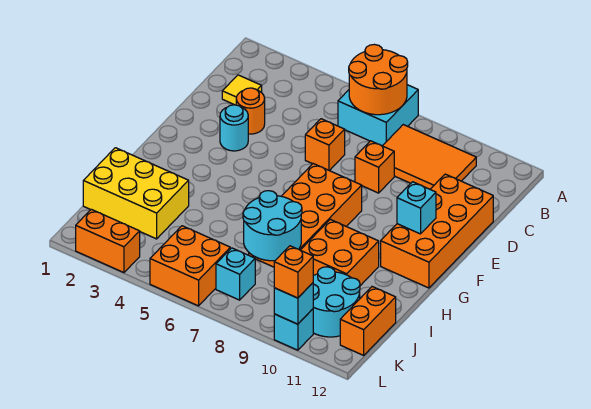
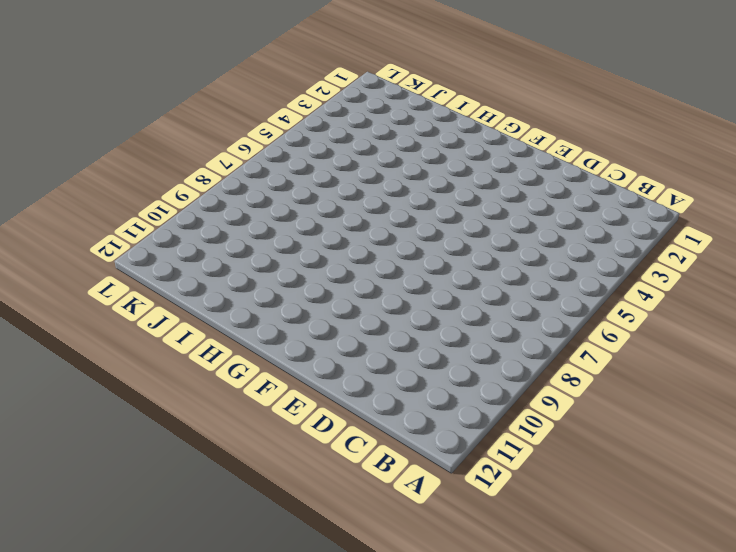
none -> cyan 2x2 brick [338,85,418,146]
none -> orange 2x3 tile [383,125,476,189]
none -> yellow 1x1 tile [222,75,262,105]

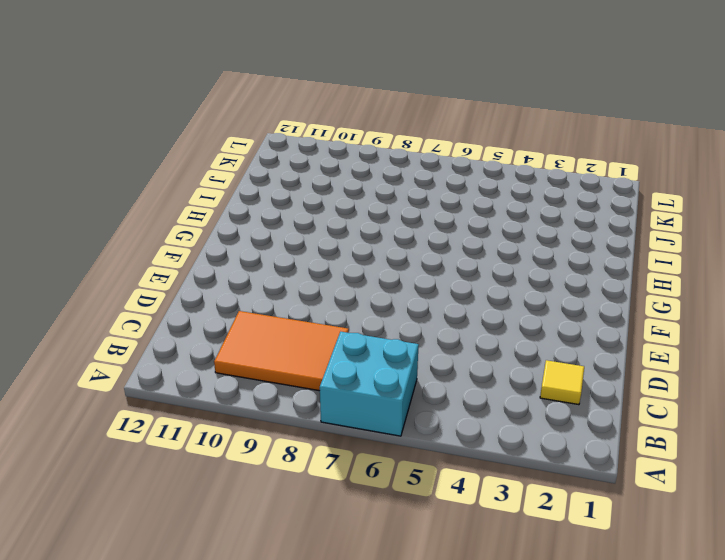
none -> orange 1x1 round brick [236,88,265,134]
none -> orange 1x1 brick [305,119,345,171]
none -> orange 1x1 brick [355,141,394,193]

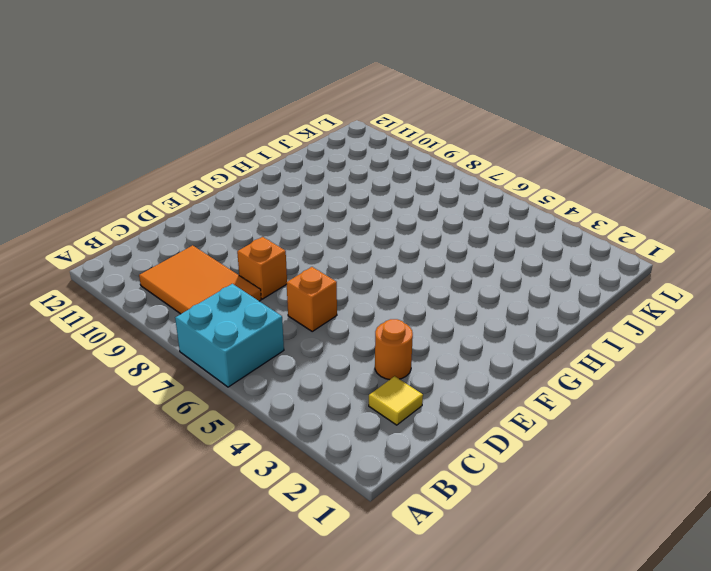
none -> orange 2x4 brick [381,174,493,288]
none -> cyan 1x1 round brick [220,105,248,151]
none -> orange 2x4 brick [249,164,362,267]

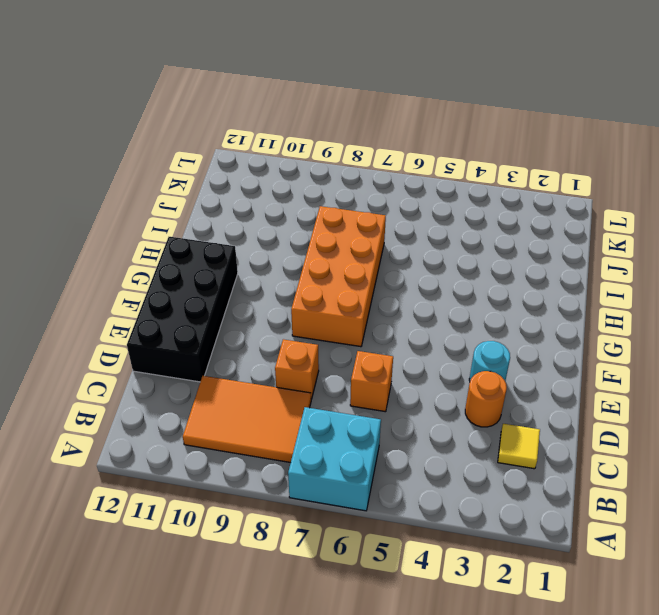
black 2x4 brick [127,237,238,382] -> orange 2x4 brick [381,174,493,288]
none -> orange 2x2 brick [300,219,379,286]
none -> yellow 2x3 brick [83,148,189,239]
none -> cyan 2x2 round brick [313,267,360,337]

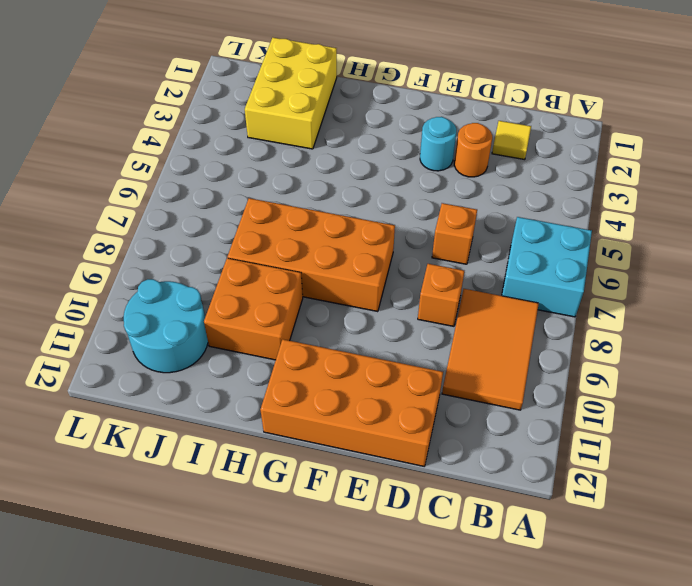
none -> orange 1x2 brick [340,287,396,355]
none -> orange 2x2 brick [150,226,230,306]
none -> cyan 1x1 brick [216,248,255,300]

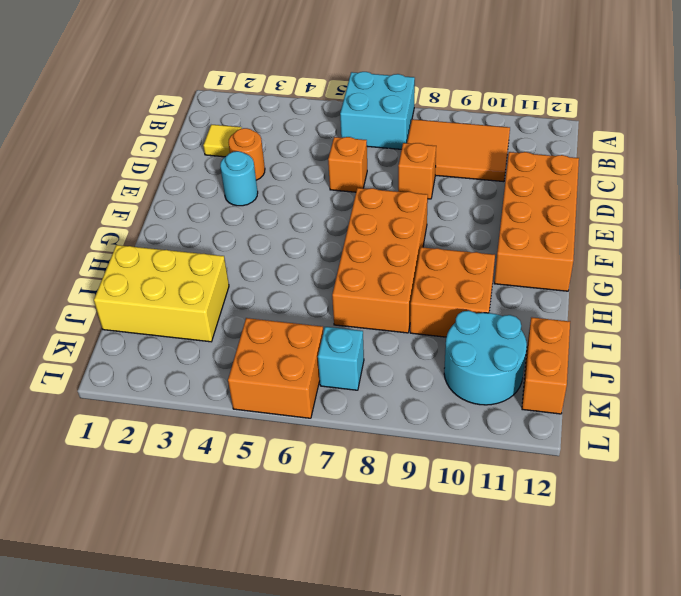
none -> orange 1x2 brick [76,209,140,273]
none -> cyan 1x1 brick [274,309,313,350]
none -> orange 2x2 round brick [349,44,408,115]

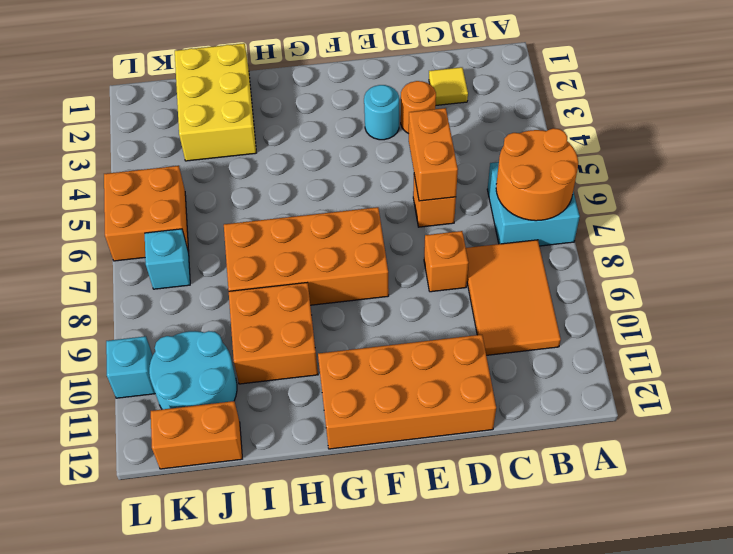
orange 1x2 brick [409,108,458,201] -> orange 1x2 brick moved to [76,209,140,273]
none -> cyan 1x1 brick [397,182,436,234]
none -> cyan 2x2 round brick [243,191,302,261]
none -> cyan 1x1 brick [274,283,313,324]

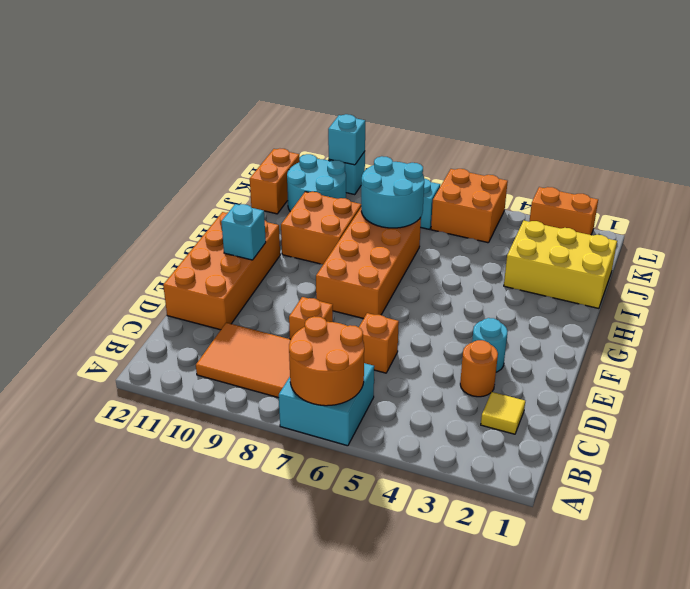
none -> orange 1x1 brick [274,246,313,298]

